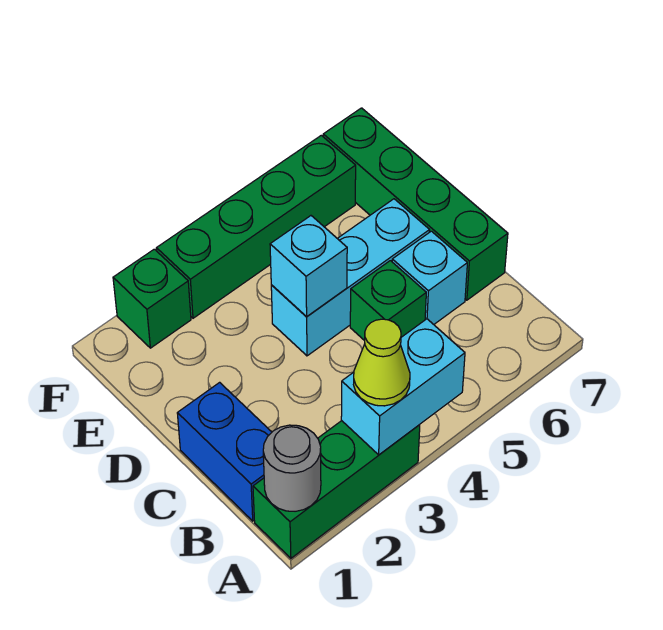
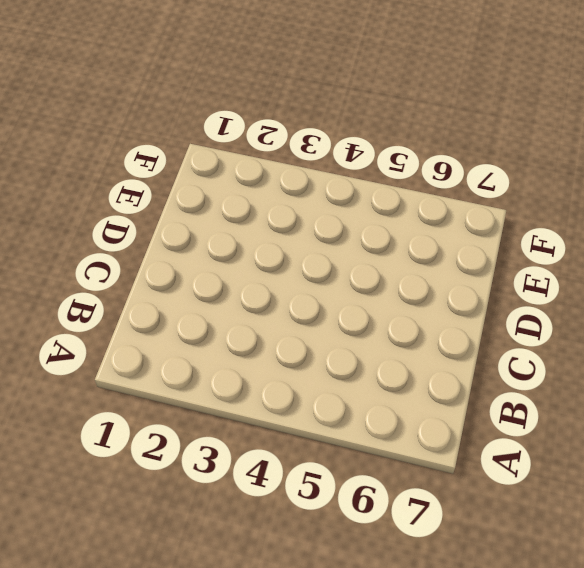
none -> green 1x3 brick [253,421,420,558]
none -> blue 1x2 brick [177,382,272,521]
none -> green 1x1 brick [350,261,426,341]

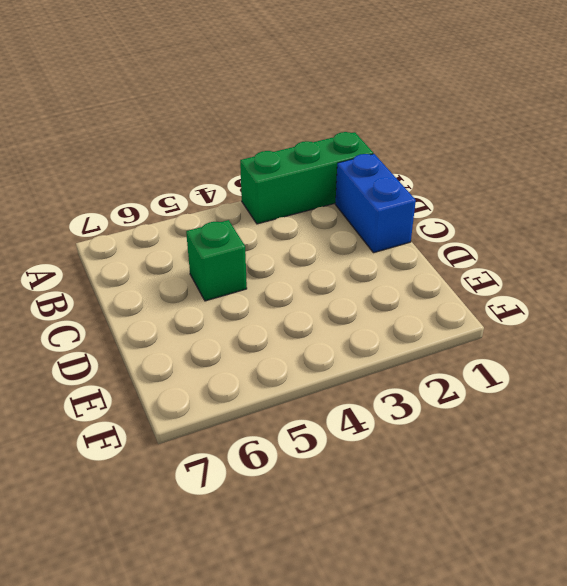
none -> cyan 1x1 brick [392,231,467,324]
none -> green 1x4 brick [323,108,508,300]
none -> cyan 1x3 brick [271,199,430,356]

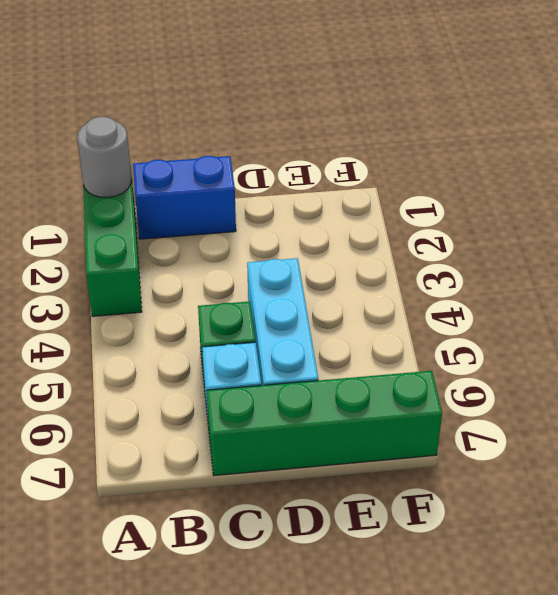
none -> green 1x1 brick [113,249,191,348]
none -> green 1x4 brick [156,135,356,318]
none -> cyan 1x2 brick [341,319,465,455]

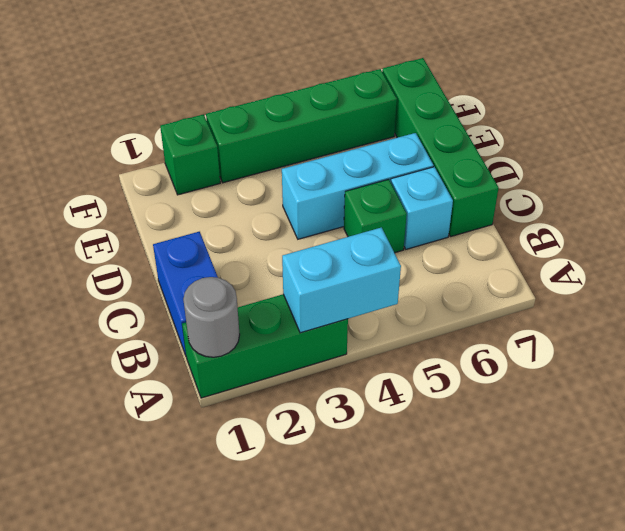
none -> cyan 1x1 brick [270,216,347,316]
none -> lime 1x1 cone [354,319,410,406]

